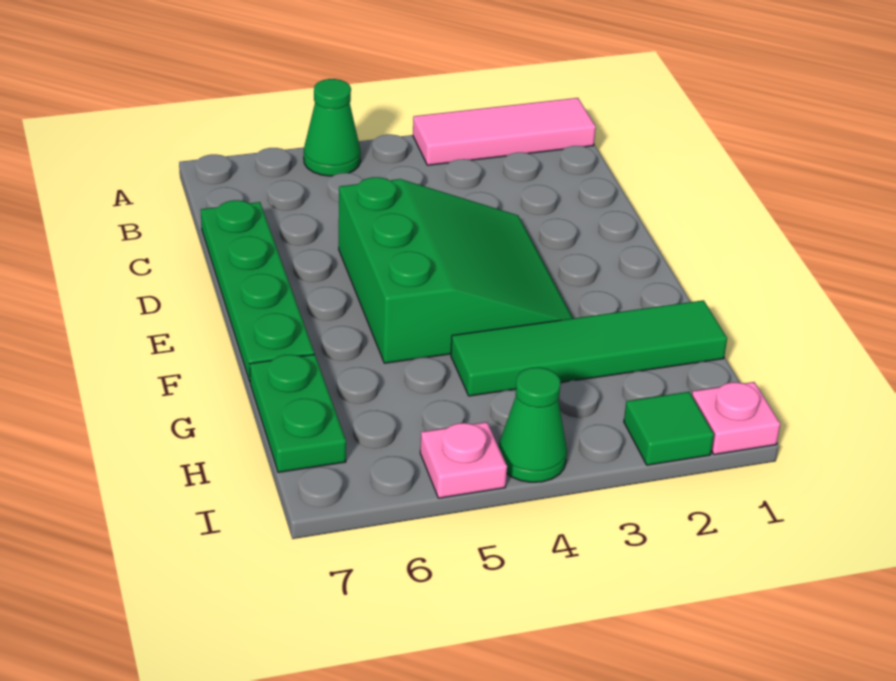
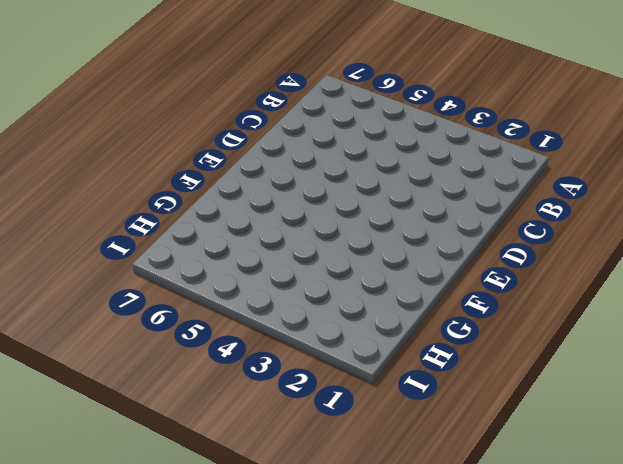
none -> pink 1x3 tile [413,98,596,165]
none -> green 1x1 cone [304,79,361,176]

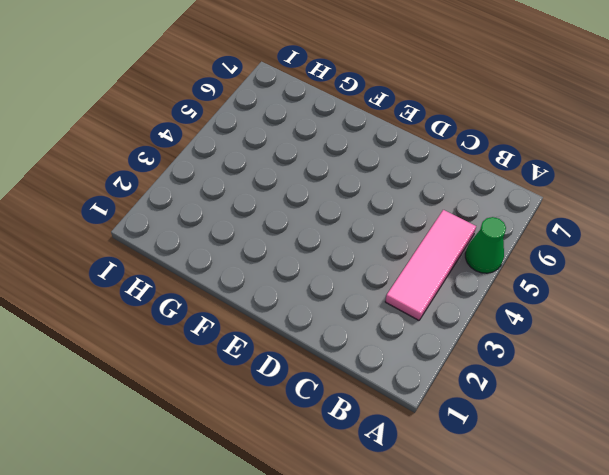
pink 1x3 tile [385,210,476,320] -> pink 1x3 tile moved to [413,98,596,165]
none -> green 1x4 plate [201,200,314,381]
none -> green 3x3 slope [339,177,573,363]

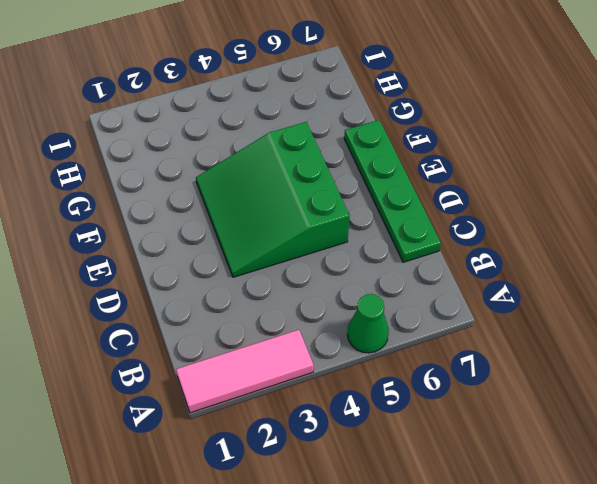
none -> green 1x4 tile [451,300,727,396]
none -> green 1x2 plate [250,354,346,472]

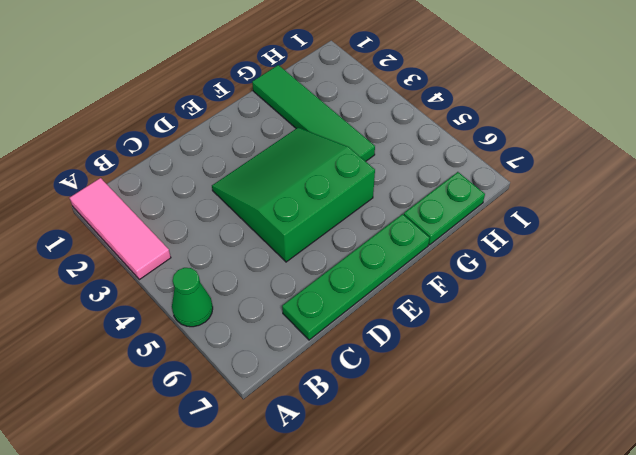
none -> pink 1x1 plate [692,382,780,455]
none -> green 1x1 tile [624,392,714,465]

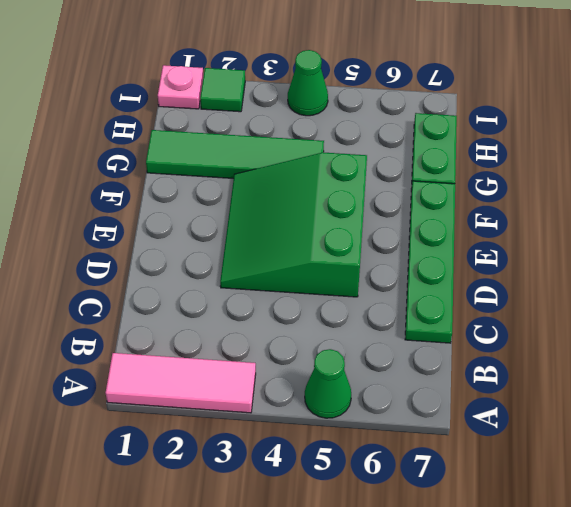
none -> pink 1x1 plate [420,422,507,498]

